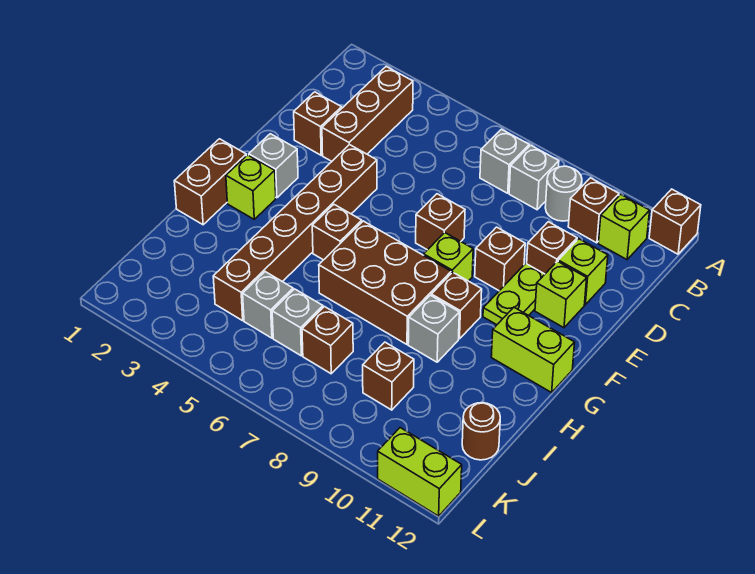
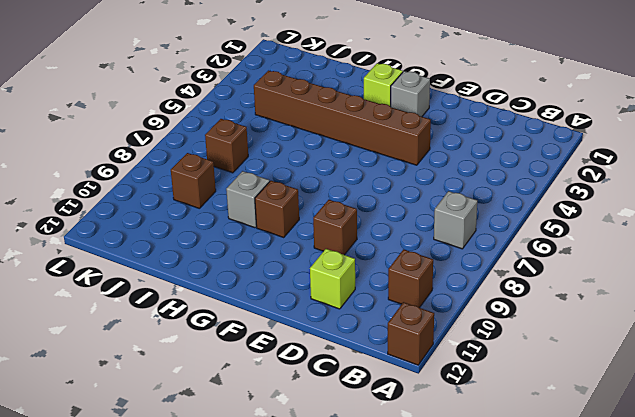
none -> brown 1x3 brick [322,67,413,161]
none -> grey 1x1 brick [509,145,559,210]
none -> grey 1x1 round brick [545,166,582,221]
none -> lime 1x1 brick [598,194,650,260]

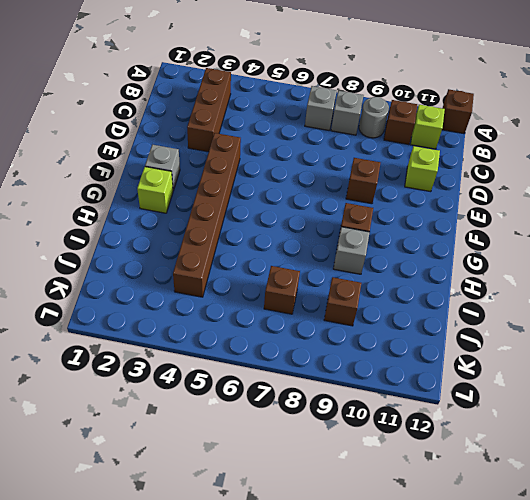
none -> brown 1x1 brick [294,92,342,155]
none -> brown 1x1 brick [527,222,577,274]
none -> brown 1x1 brick [416,194,465,250]
none -> lime 1x2 plate [483,264,545,325]

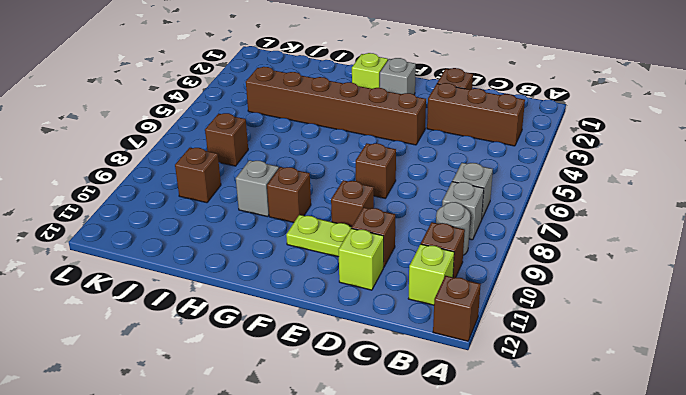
none -> lime 1x1 brick [535,261,587,328]
none -> lime 1x1 brick [424,233,473,281]
none -> brown 1x2 brick [174,139,246,225]
none -> brown 1x1 brick [312,205,362,260]

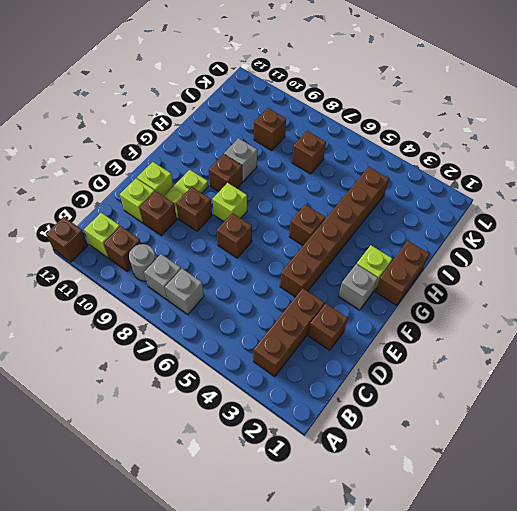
none -> brown 2x3 brick [319,221,451,344]
none -> lime 1x2 brick [491,307,575,392]
none -> grey 1x1 brick [243,272,293,338]
none -> grey 1x1 brick [272,289,323,356]

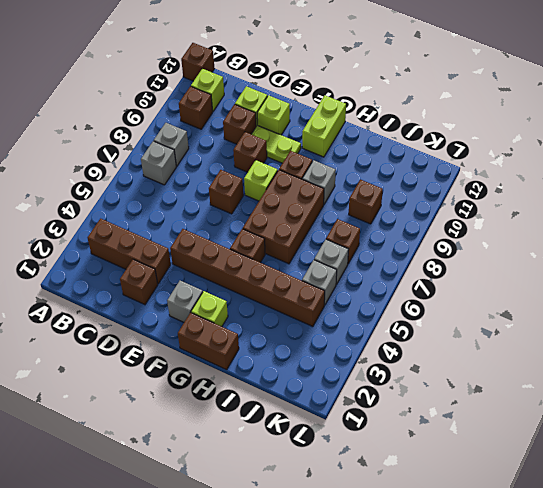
none -> grey 1x1 round brick [545,166,582,221]
none -> brown 1x1 round brick [462,403,500,460]
none -> lime 1x2 brick [378,428,462,516]

